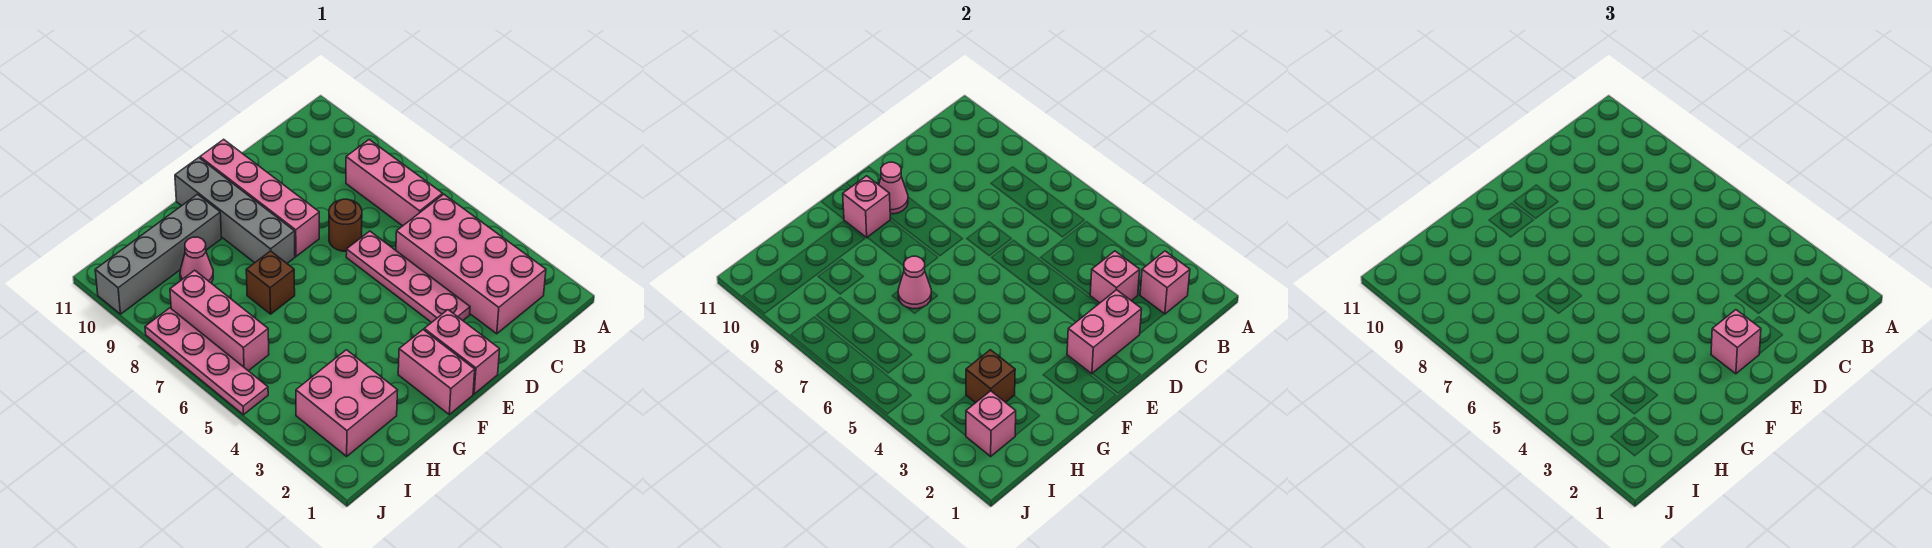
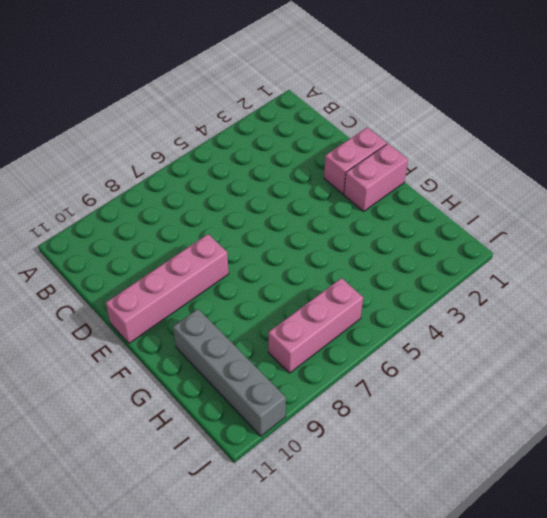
none -> pink 2x4 brick [396,194,546,334]
none -> pink 1x3 brick [346,140,443,226]
none -> pink 1x4 plate [346,231,470,323]

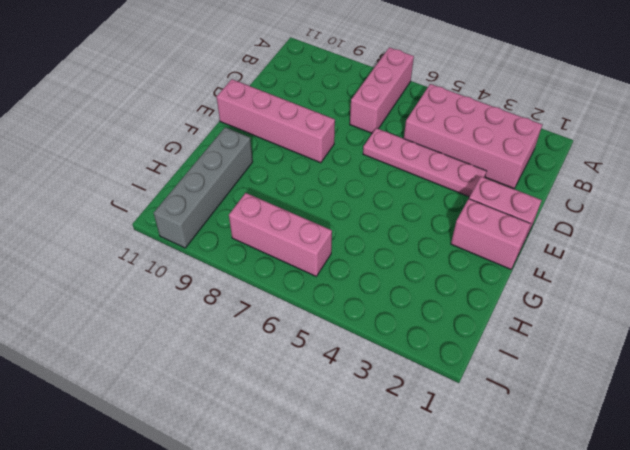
pink 1x3 brick [350,47,414,133] -> pink 1x3 brick turned to [346,140,443,226]
none -> brown 1x1 round brick [329,199,362,251]
none -> grey 1x4 brick [175,158,295,263]
none -> brown 1x1 brick [246,251,295,314]

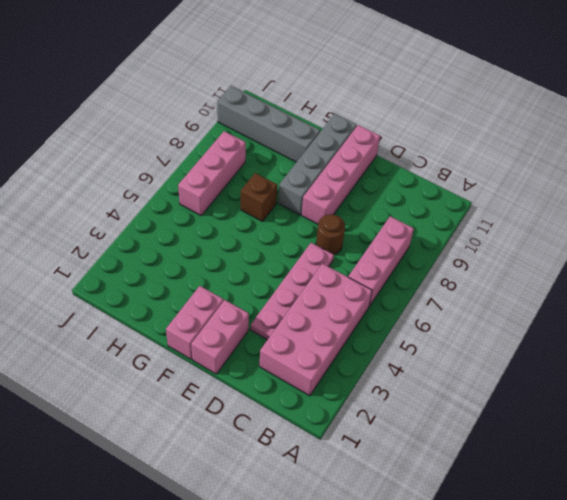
none -> pink 2x2 brick [296,350,398,456]
none -> pink 1x1 cone [180,237,213,283]
none -> pink 1x4 plate [145,308,268,415]

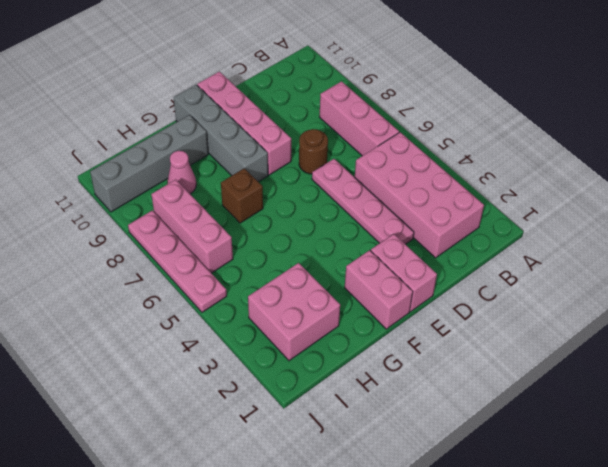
none -> pink 1x1 brick [1140,251,1190,314]
none -> pink 1x1 brick [1090,251,1140,303]
none -> pink 1x2 brick [1067,290,1142,374]

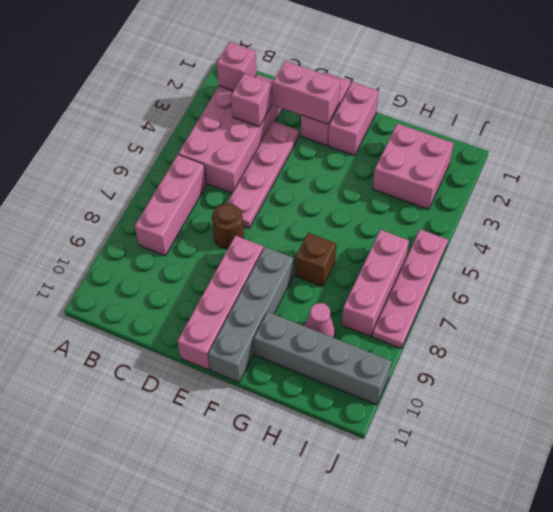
none -> pink 1x1 cone [879,162,908,214]
none -> pink 1x1 brick [843,176,890,238]
none -> pink 1x1 cone [898,256,931,309]

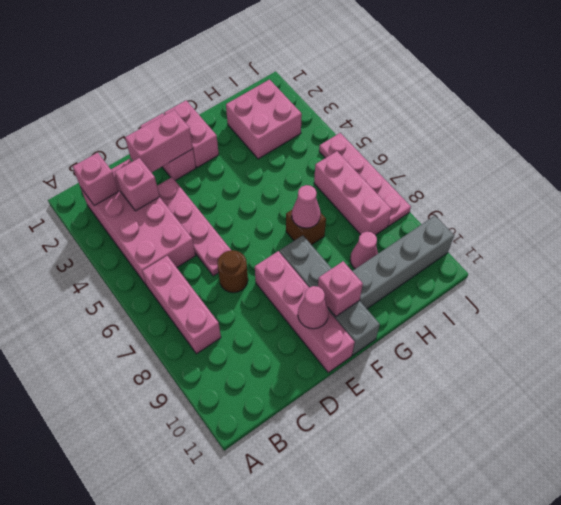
none -> brown 1x1 brick [966,350,1015,403]
none -> pink 1x1 brick [966,391,1016,456]
none -> pink 1x1 brick [1711,310,1761,374]

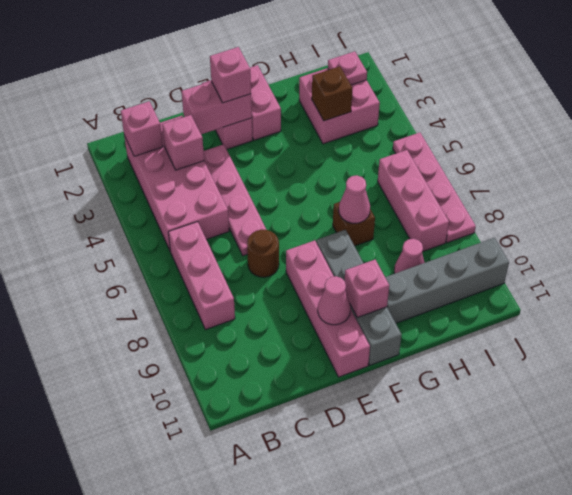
pink 1x1 plate [328,51,367,85] -> pink 1x1 brick [966,391,1016,456]

